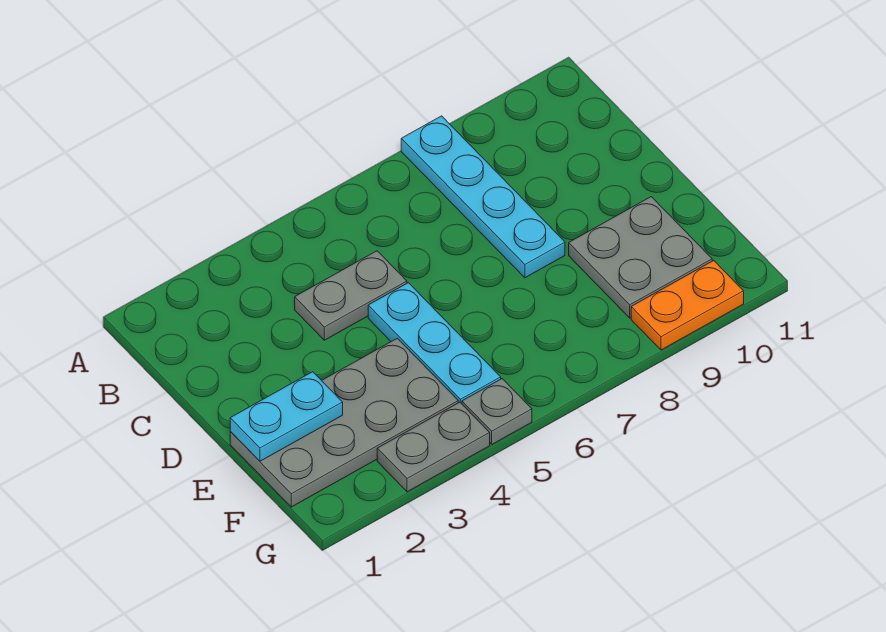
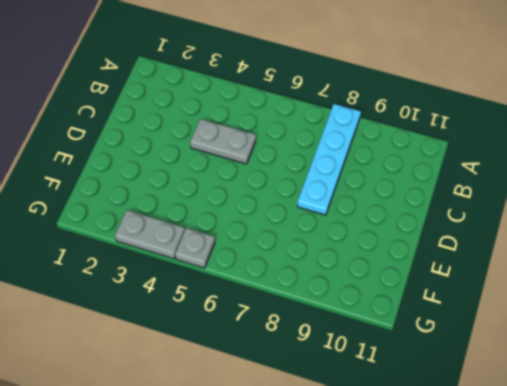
none -> cyan 1x3 plate [368,283,501,404]
none -> grey 2x4 plate [230,338,458,507]

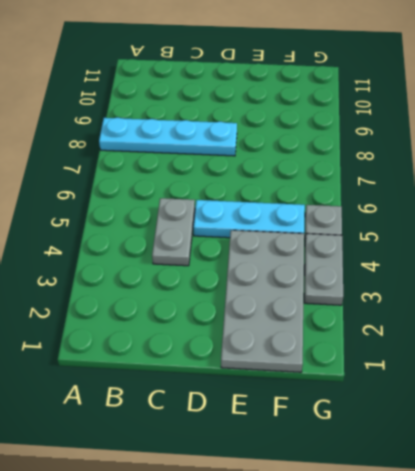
none -> grey 2x2 plate [569,197,712,318]
none -> orange 1x2 plate [631,261,744,350]

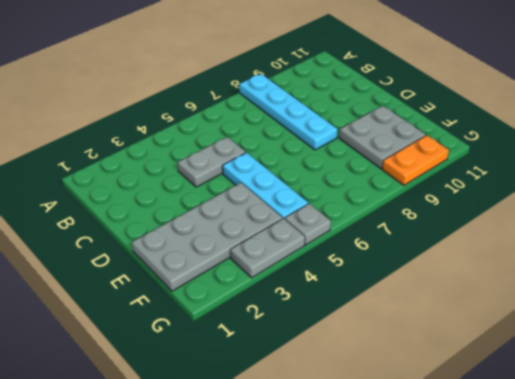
none -> cyan 1x2 plate [230,372,343,461]

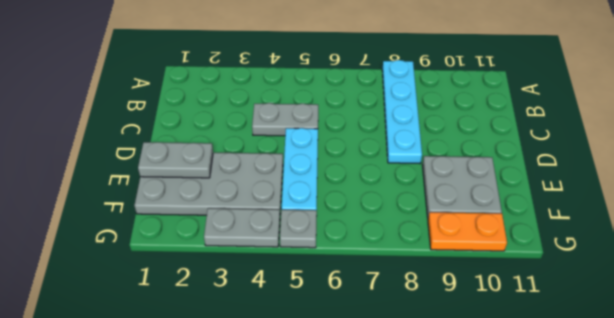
grey 1x2 plate [138,142,213,178] -> cyan 1x2 plate [230,372,343,461]

